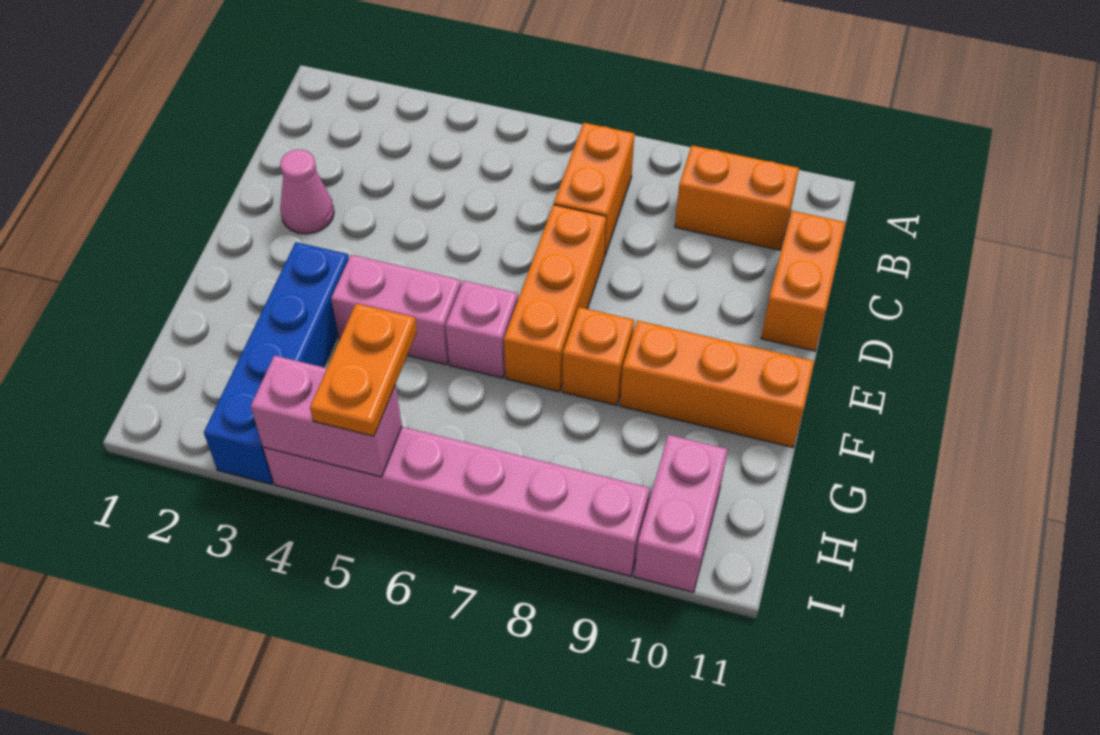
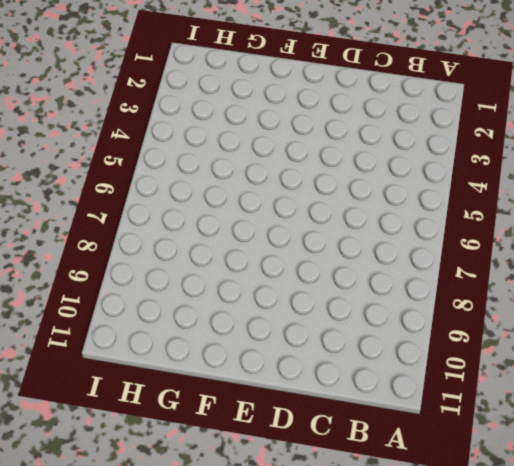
none -> orange 1x2 brick [554,123,634,257]
none -> orange 1x2 brick [675,145,799,250]
none -> orange 1x2 brick [761,211,846,351]

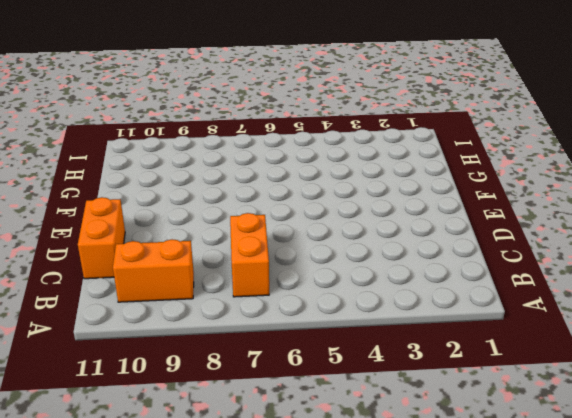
none -> pink 1x1 cone [280,150,334,234]
none -> orange 1x3 brick [504,205,606,392]
none -> blue 1x4 brick [204,242,349,484]

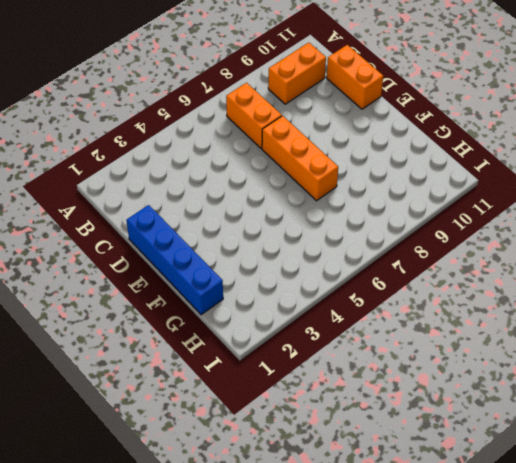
blue 1x4 brick [126,205,223,315] -> blue 1x4 brick moved to [204,242,349,484]
none -> pink 1x1 cone [280,150,334,234]
none -> pink 1x2 brick [331,255,461,365]
none -> pink 1x1 brick [446,281,518,378]

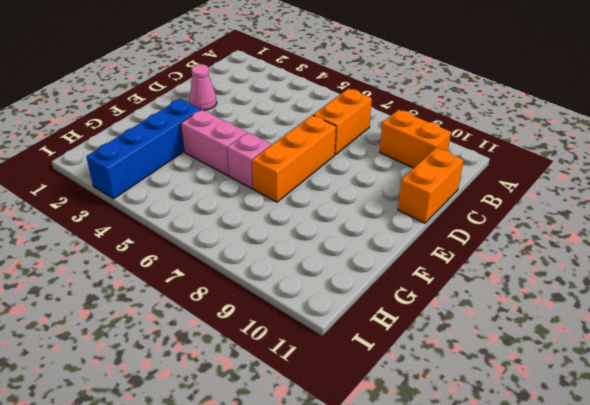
none -> orange 1x1 brick [562,307,634,405]
none -> orange 1x3 brick [620,320,814,447]
none -> pink 1x2 brick [634,435,728,592]

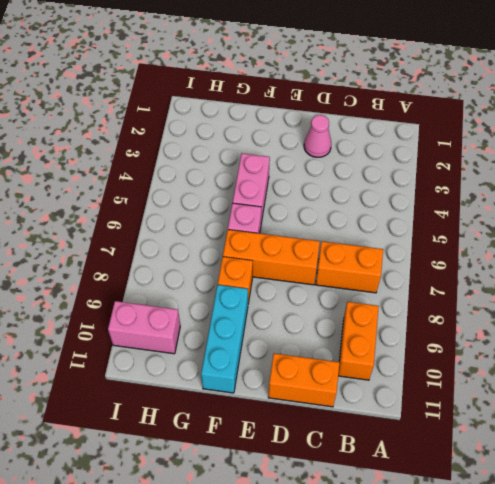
cyan 1x3 brick [201,285,248,393] -> orange 1x3 brick [620,320,814,447]
none -> blue 1x4 brick [204,242,349,484]
none -> pink 1x6 brick [263,427,650,576]
none -> pink 1x2 brick [251,356,402,477]

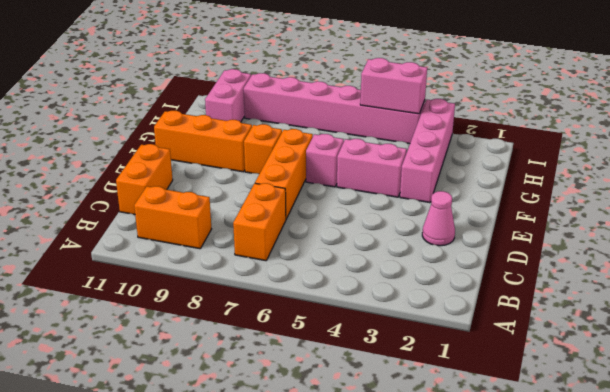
pink 1x4 brick [400,99,455,203] -> blue 1x4 brick [204,242,349,484]
none -> orange 1x2 plate [310,304,417,436]

